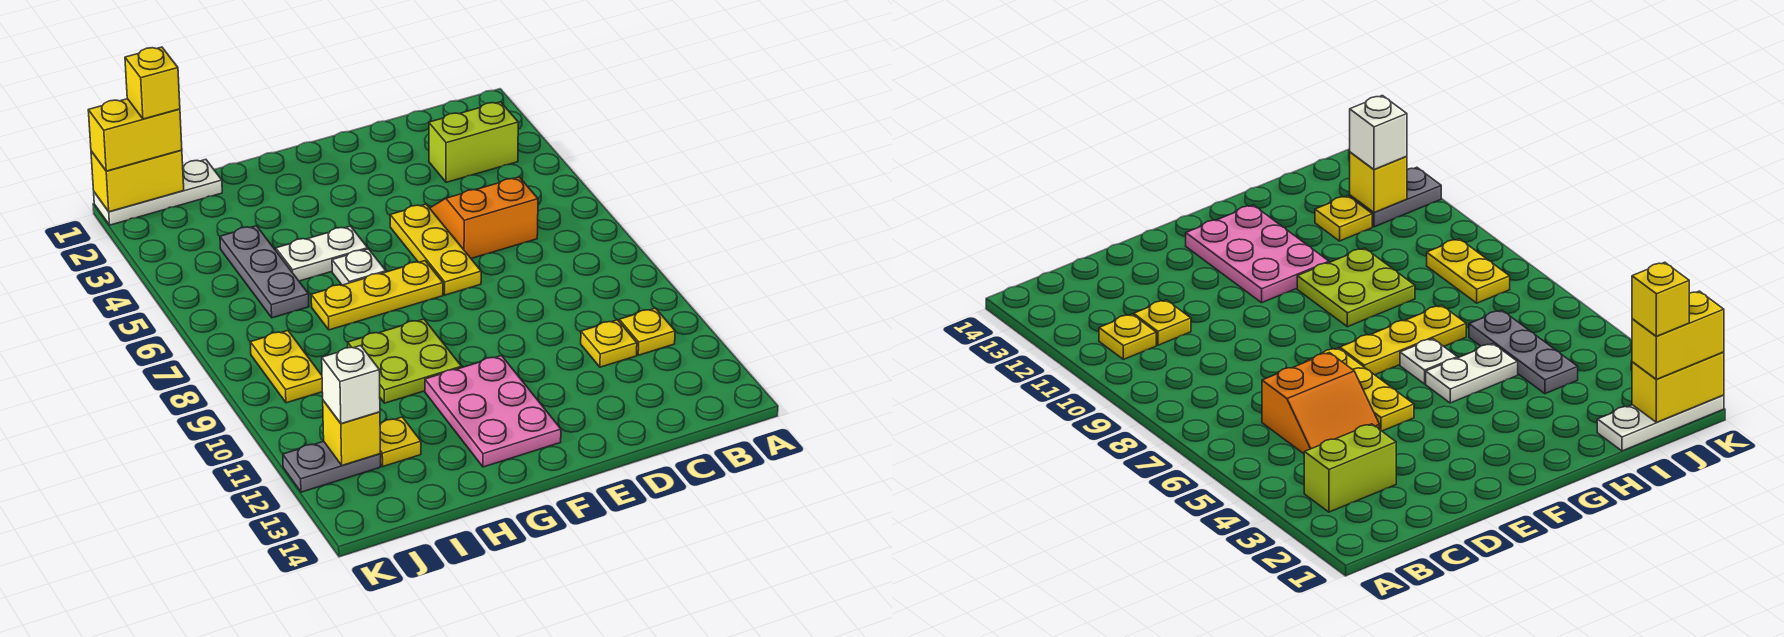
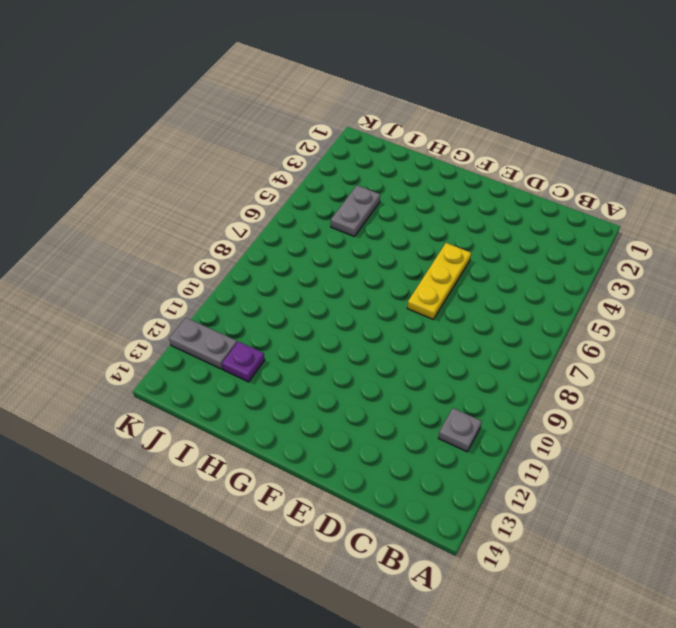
grey 1x1 plate [438,408,482,452] -> yellow 1x1 plate [619,308,675,355]
grey 1x2 plate [331,185,380,237] -> grey 1x3 plate [220,226,309,318]
purple 1x1 plate [222,342,265,382] -> yellow 1x1 plate [380,417,421,466]
none -> lime 1x2 brick [429,102,518,182]
none -> orange 2x2 slope [430,177,538,258]
none -> yellow 1x1 plate [581,320,637,367]

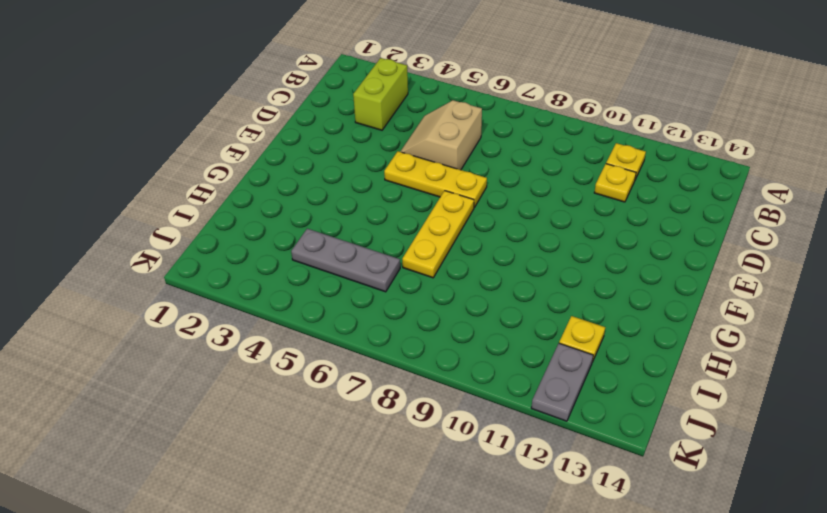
tan 2x2 slope [400,100,482,170] -> orange 2x2 slope [430,177,538,258]
none -> pink 2x3 plate [425,356,561,467]
none -> white 1x2 plate [276,226,368,281]
none -> white 1x1 plate [332,249,386,285]

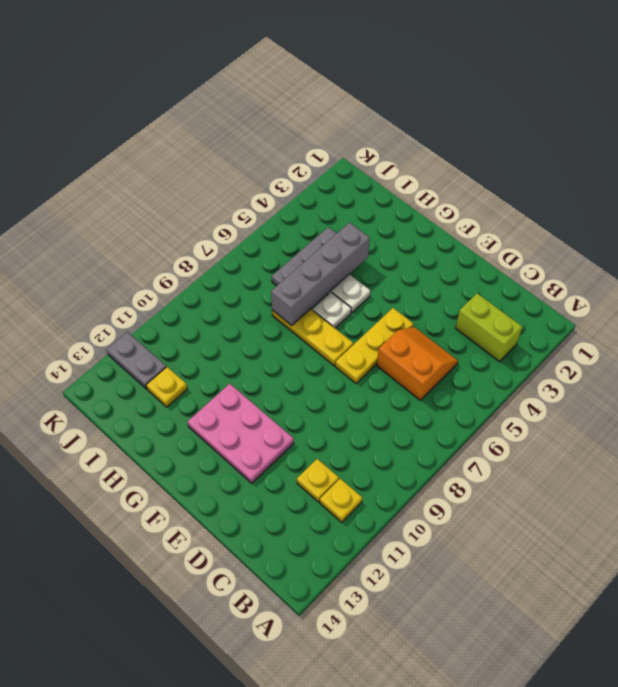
pink 2x3 plate [187,384,294,483] -> pink 2x3 plate turned to [425,356,561,467]
grey 1x4 brick [271,222,370,326] -> none
none -> lime 2x2 plate [348,319,462,403]
none -> white 1x3 plate [94,160,222,225]
none -> yellow 1x2 plate [250,331,322,403]

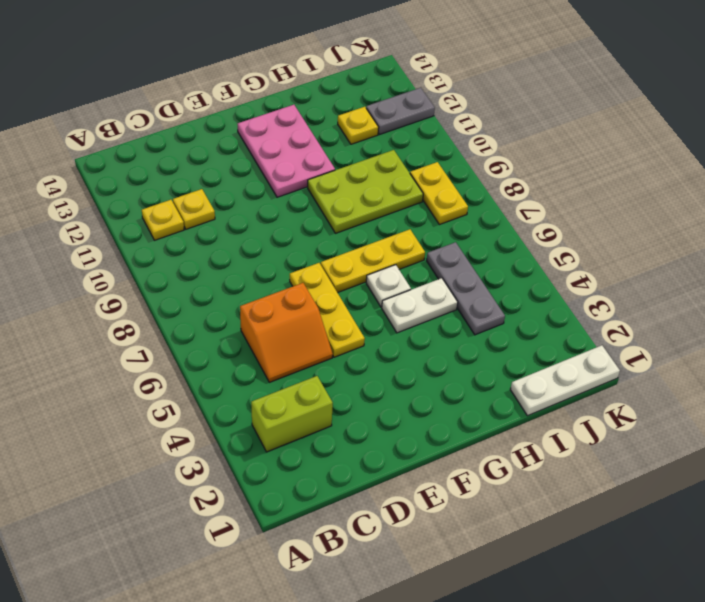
lime 2x3 plate [308,150,423,233] -> lime 2x2 plate [348,319,462,403]
none -> yellow 1x2 brick [91,150,184,212]
none -> yellow 1x1 brick [323,401,380,466]
none -> yellow 1x2 brick [88,99,182,171]

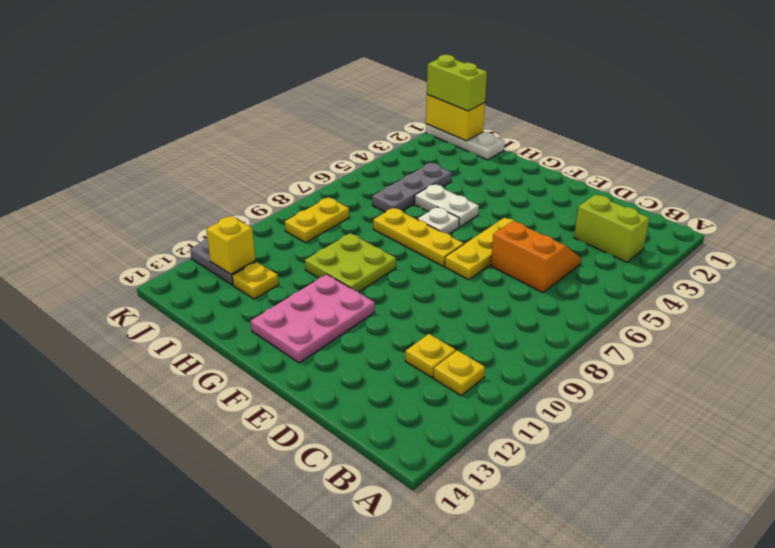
lime 1x2 brick [427,55,487,111] -> yellow 1x2 brick [88,99,182,171]
none -> white 1x1 brick [322,346,380,424]
none -> yellow 1x1 brick [125,47,180,119]

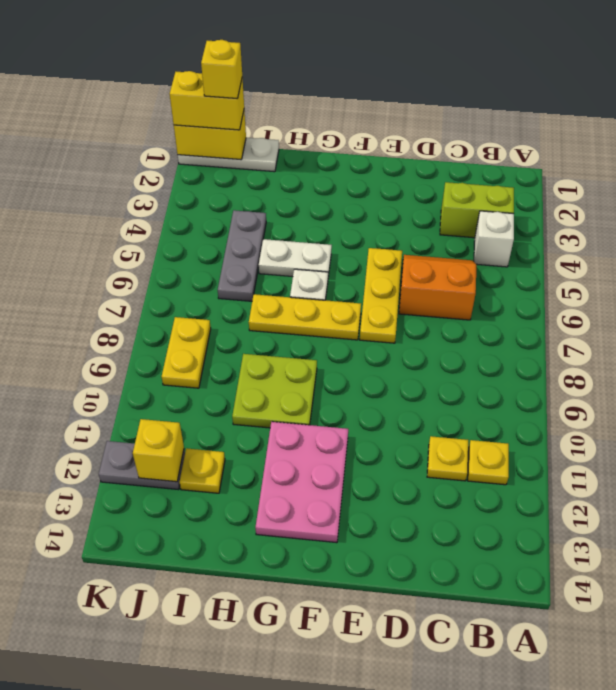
white 1x1 brick [474,211,514,267] -> white 1x1 brick moved to [322,346,380,424]

